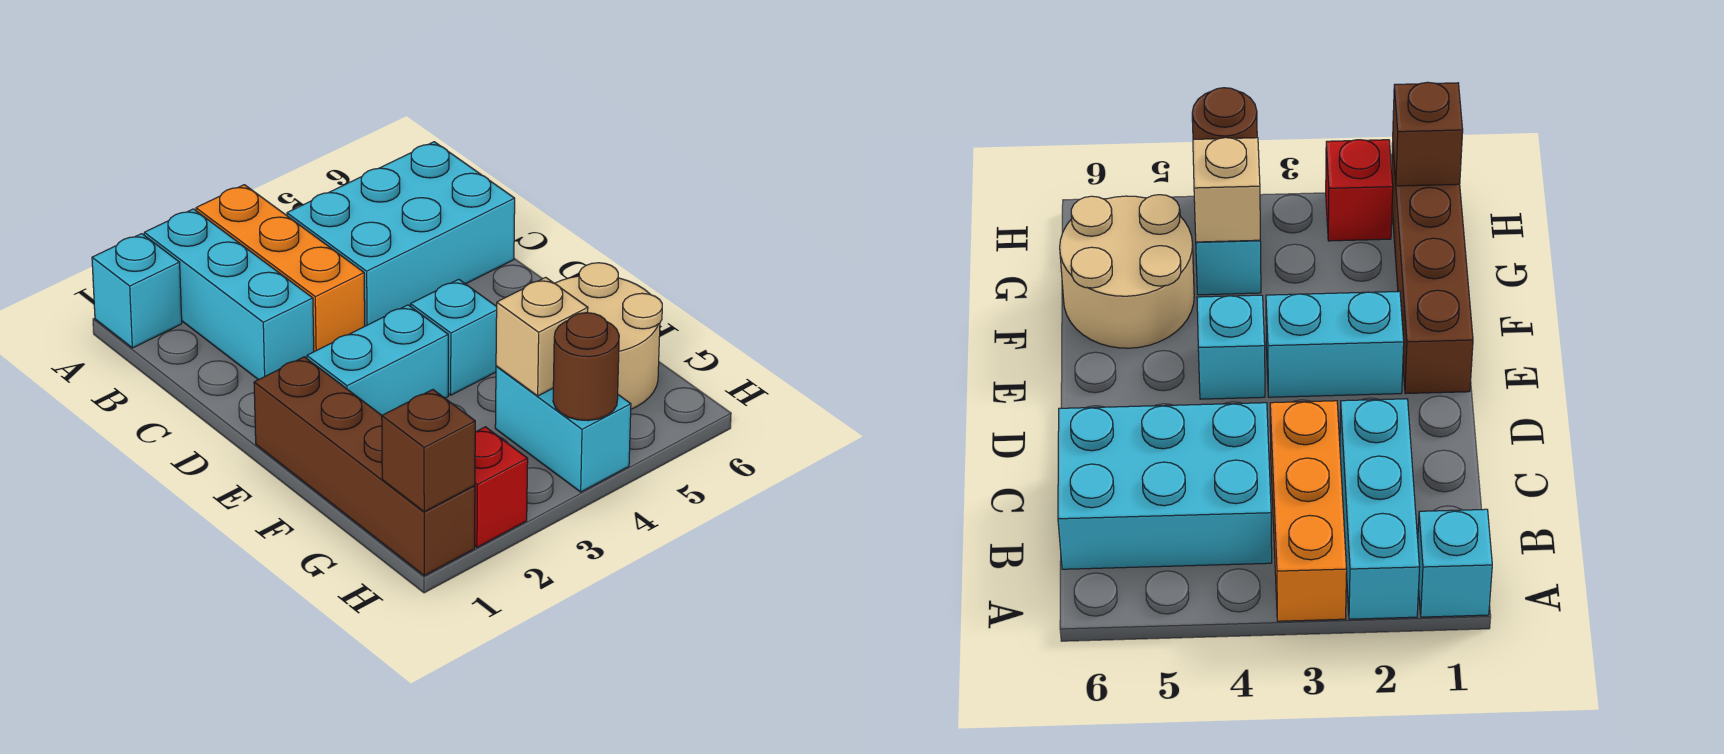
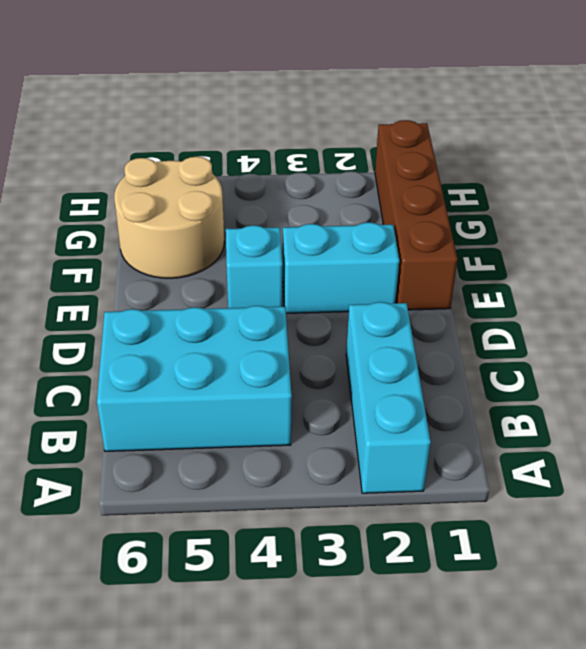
none -> cyan 1x1 brick [92,234,182,348]
none -> orange 1x3 brick [196,185,365,352]
none -> cyan 1x2 brick [495,366,631,492]

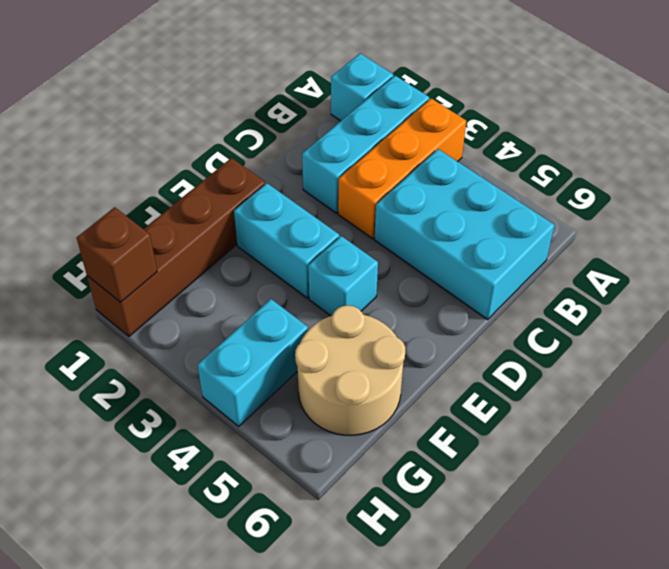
none -> red 1x1 brick [475,427,528,547]
none -> tan 1x1 brick [496,277,588,396]
none -> brown 1x1 round brick [553,313,619,421]

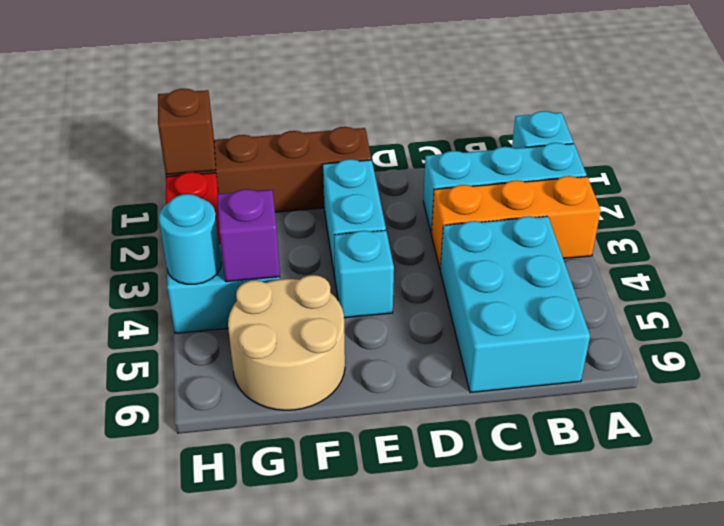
purple 1x1 brick [217,189,280,282] -> tan 1x1 brick [496,277,588,396]
cyan 1x1 round brick [159,194,221,284] -> brown 1x1 round brick [553,313,619,421]

